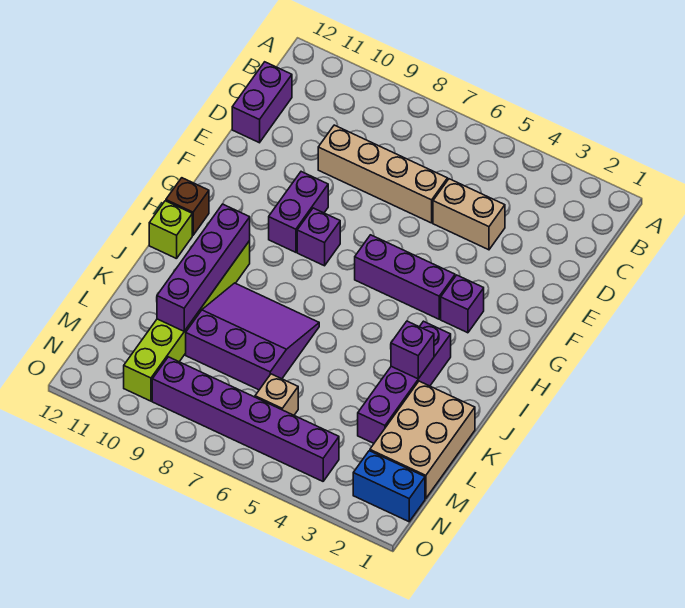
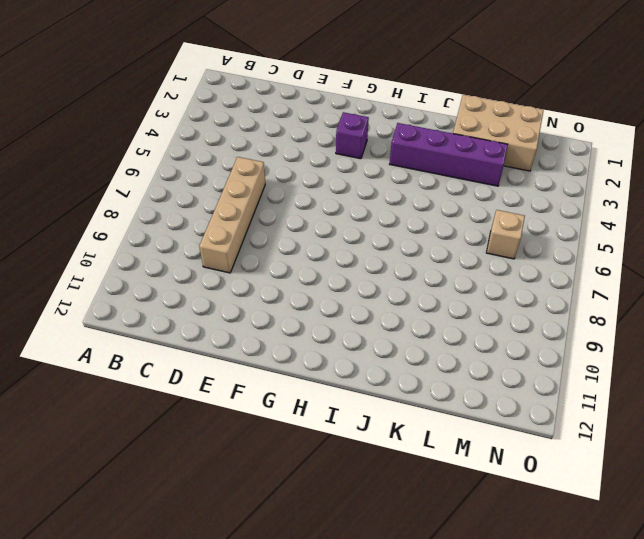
none -> purple 1x2 brick [232,62,292,143]
none -> tan 1x2 brick [433,179,505,250]
none -> purple 1x2 brick [269,172,328,252]

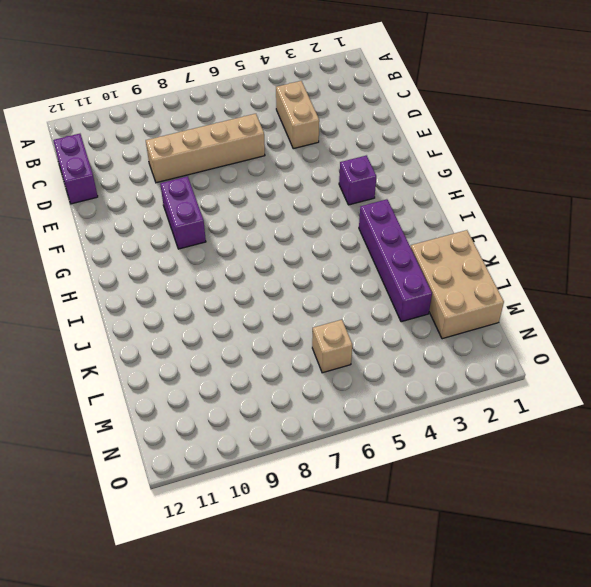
tan 1x2 brick [276,81,319,149] -> tan 1x2 brick turned to [433,179,505,250]
none -> purple 1x3 brick [355,235,455,319]
none -> purple 1x1 brick [297,208,340,266]
none -> brown 1x1 brick [166,178,209,235]

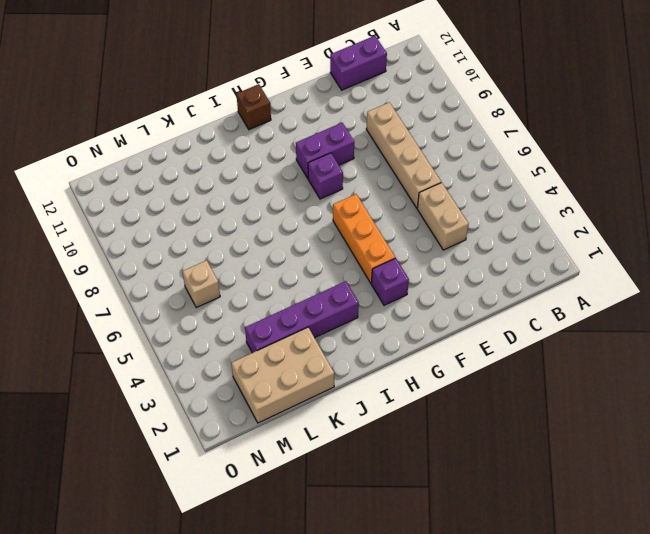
orange 1x3 brick [333,194,395,283] -> purple 1x3 brick [355,235,455,319]
none -> lime 1x6 brick [124,241,250,401]
none -> lime 1x1 brick [149,201,192,259]
none -> purple 3x3 slope [186,283,319,390]

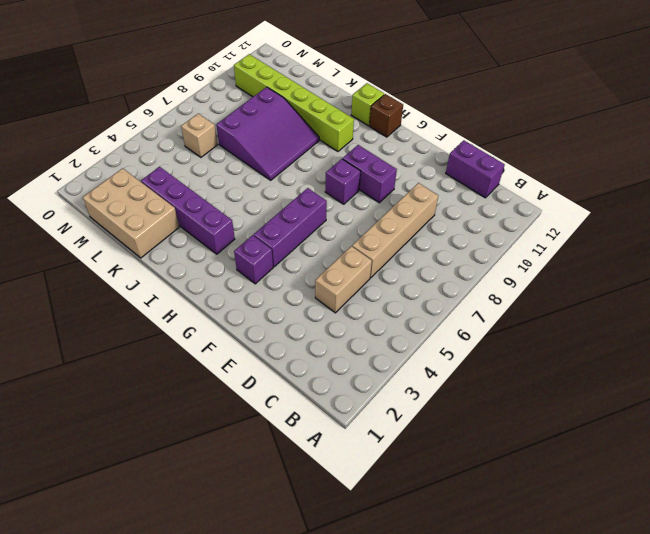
none -> blue 1x2 brick [353,451,425,522]
none -> purple 1x6 brick [152,357,339,481]
none -> purple 1x4 brick [157,204,250,331]

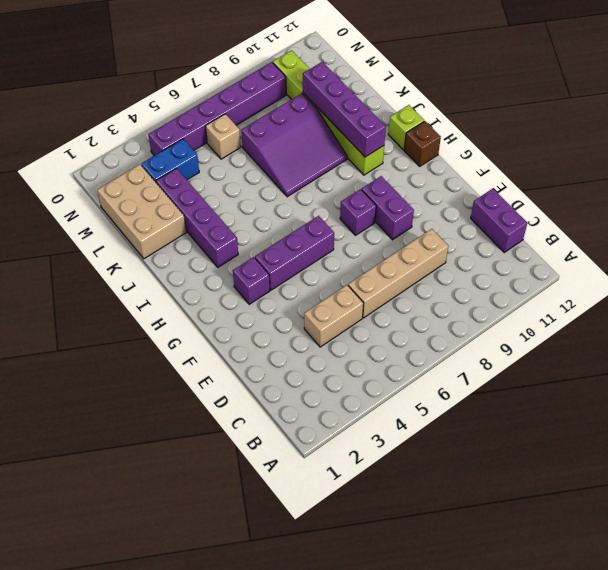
blue 1x2 brick [141,139,199,182] -> blue 1x2 brick moved to [353,451,425,522]
none -> purple 1x1 brick [391,321,434,379]

